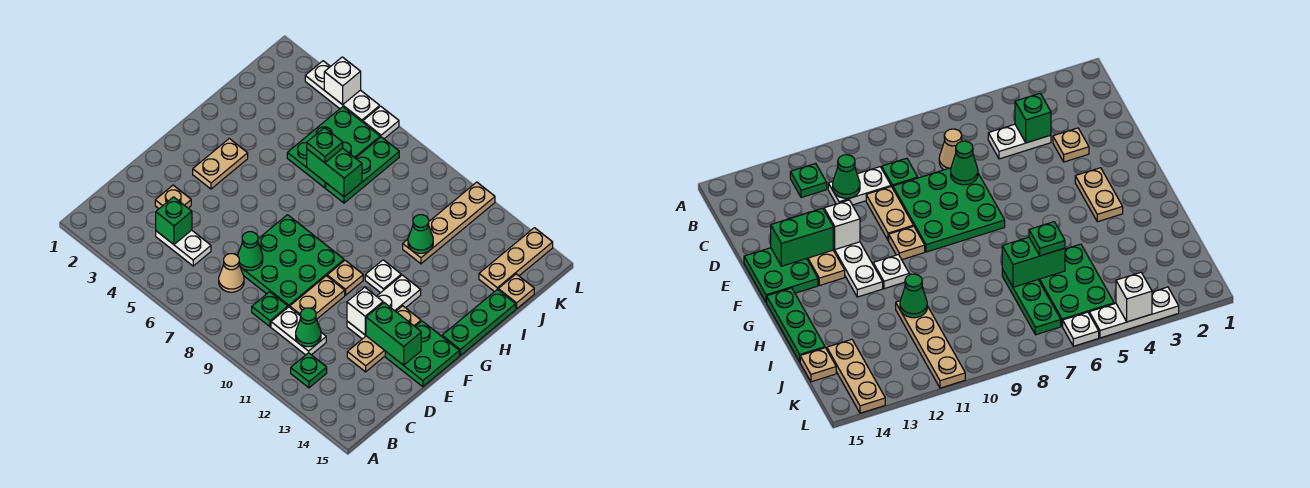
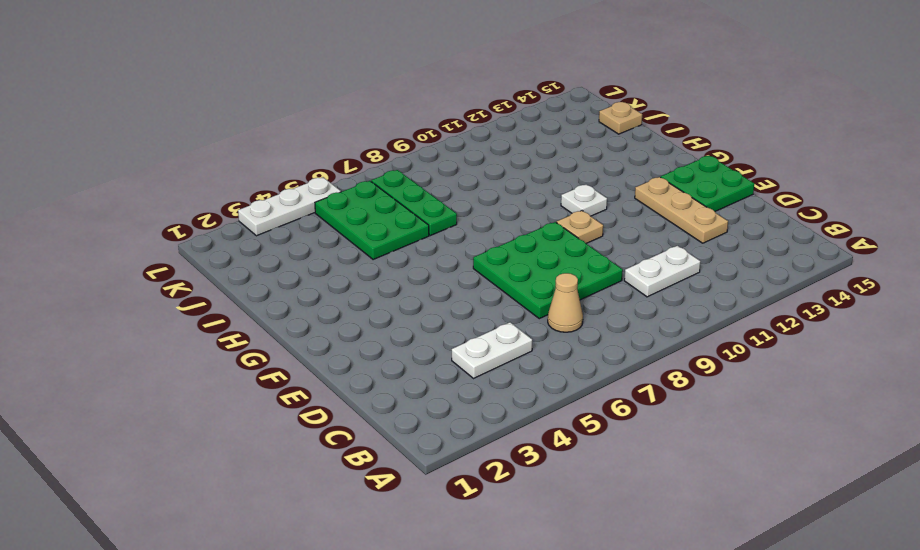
none -> green 1x1 plate [291,353,327,388]
none -> green 1x1 plate [252,292,288,327]
none -> tan 1x1 plate [155,185,191,209]
none -> tan 1x2 plate [290,276,345,319]

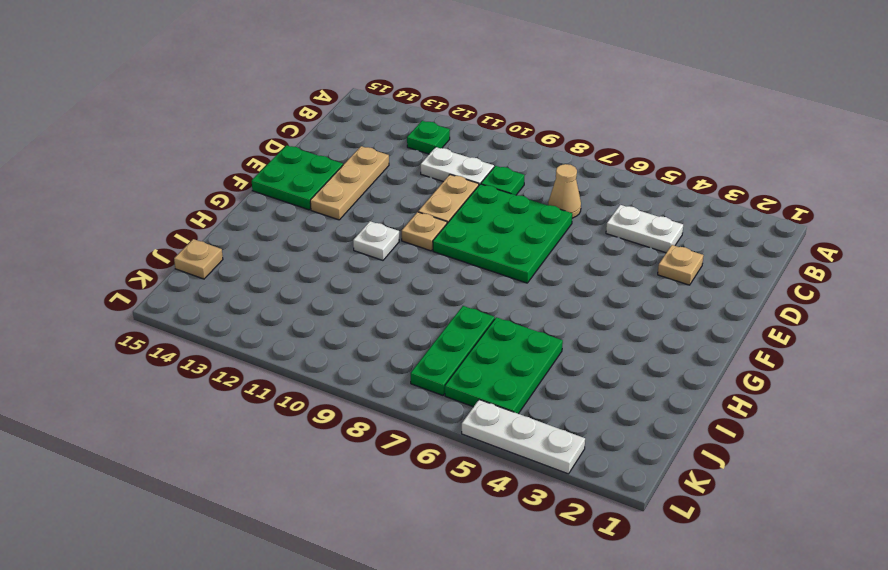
none -> white 1x3 plate [347,275,421,339]
none -> tan 1x2 plate [193,139,248,189]
none -> green 1x3 plate [442,289,516,355]
none -> tan 1x4 plate [403,182,495,264]

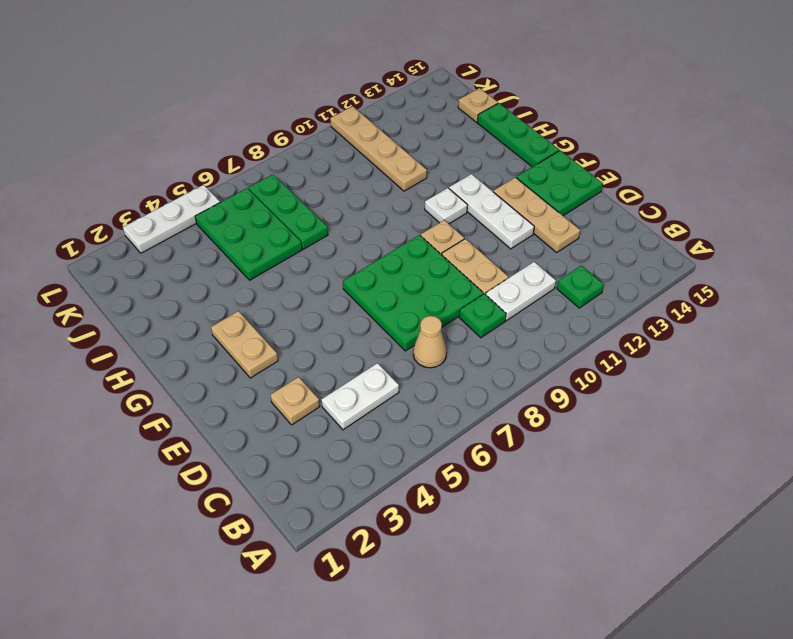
none -> tan 1x3 plate [479,228,553,292]
none -> white 1x1 plate [363,106,399,139]
none -> green 1x1 brick [156,197,192,244]
none -> green 1x1 cone [296,308,321,347]

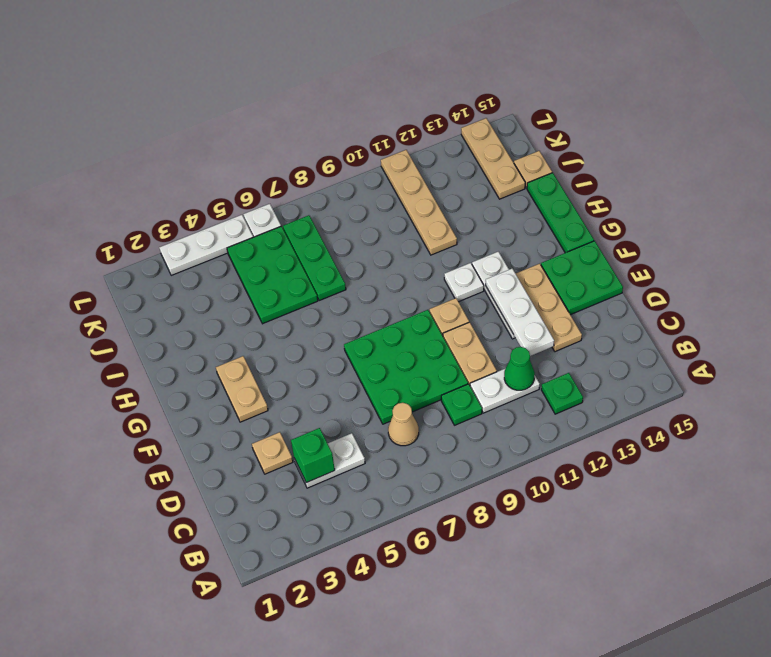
white 1x3 plate [486,269,554,356] -> white 1x1 brick [347,287,383,335]
none -> green 1x1 cone [238,232,263,270]
none -> green 1x2 brick [366,303,421,365]
none -> green 1x2 brick [307,148,362,197]
none -> green 1x1 cone [408,215,433,253]

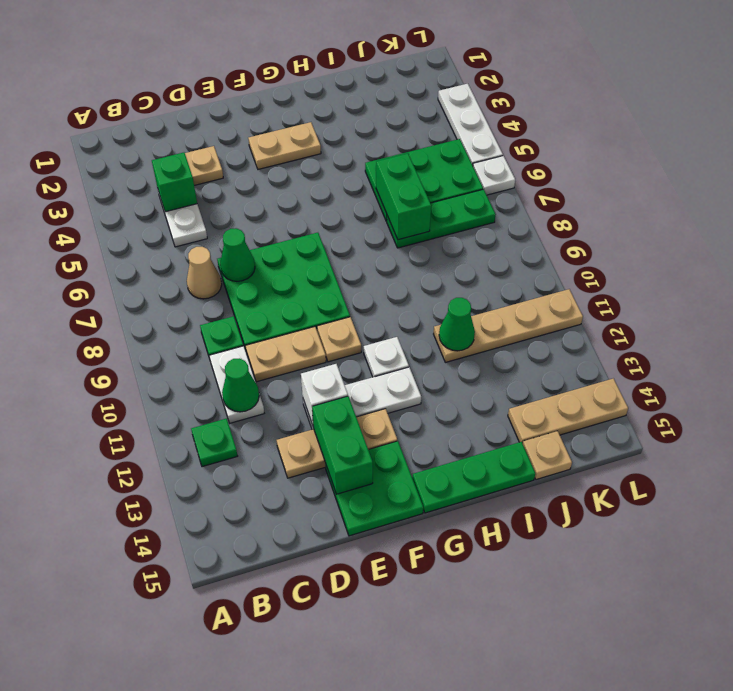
none -> white 1x1 brick [324,57,361,105]
none -> green 1x1 plate [307,128,343,163]

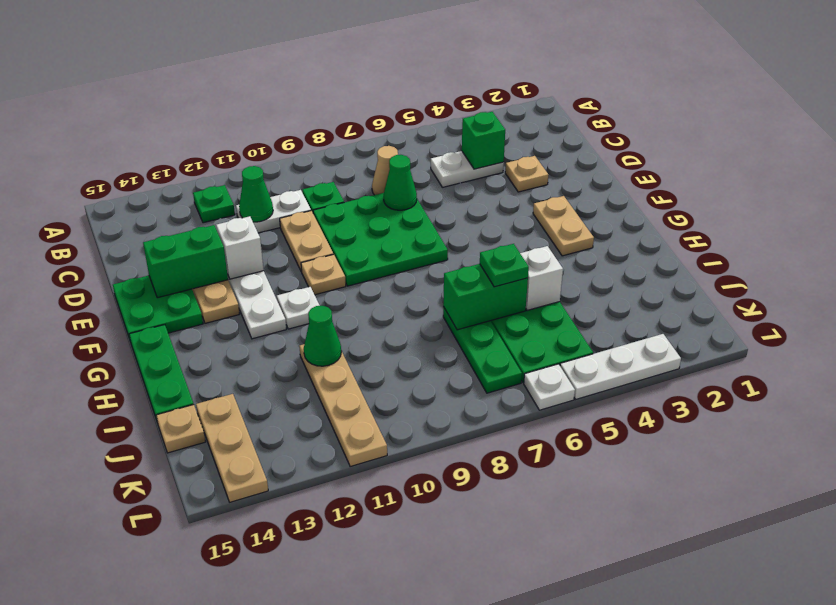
white 1x1 brick [520,246,563,310] -> white 1x1 brick moved to [324,57,361,105]

